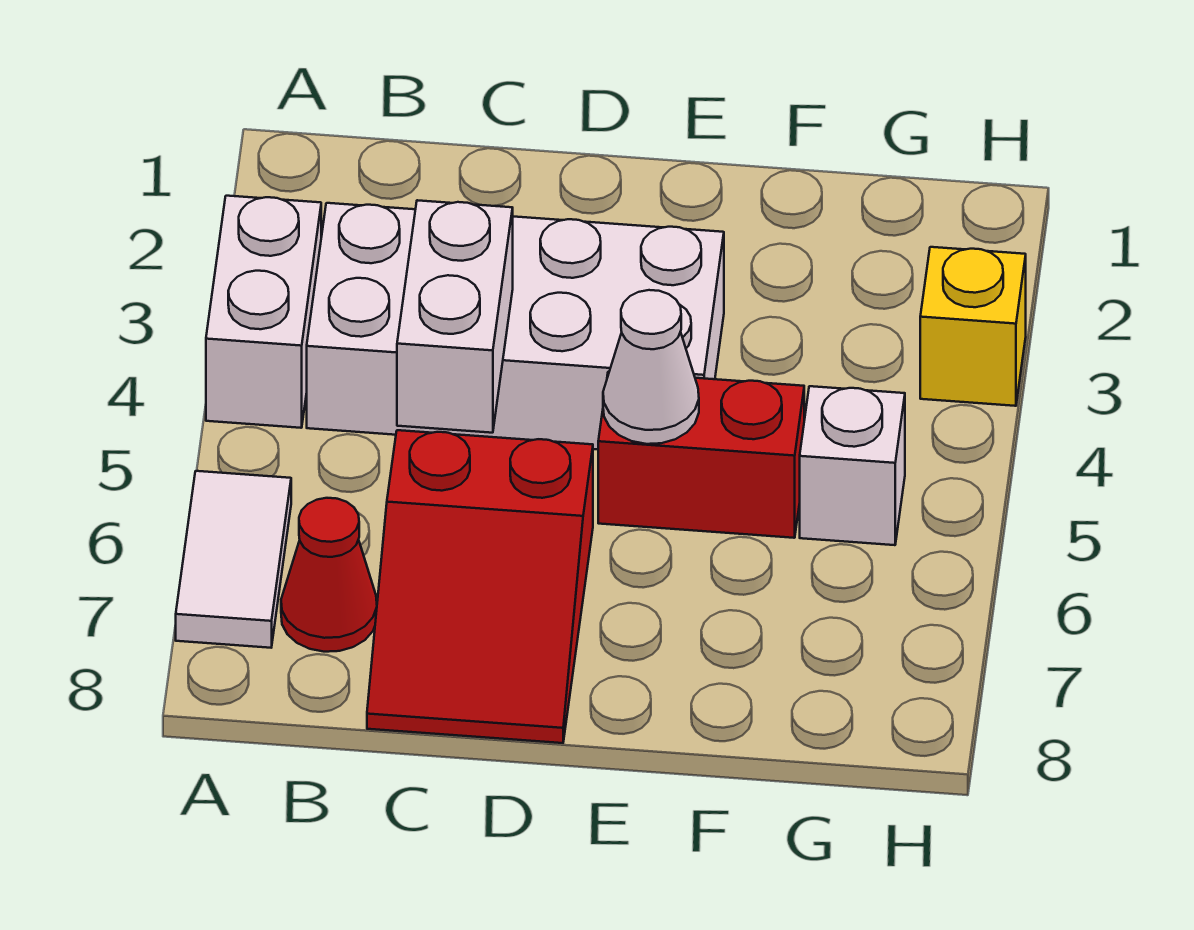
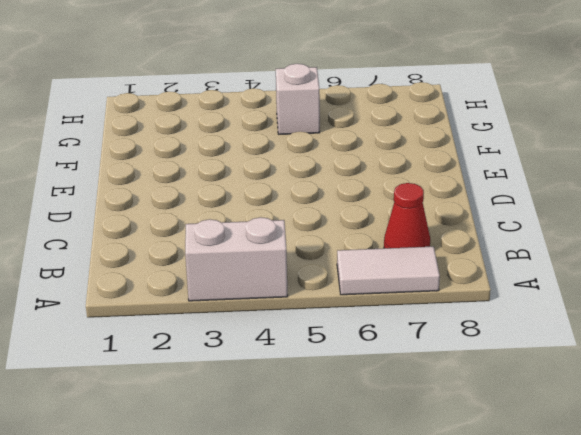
none -> white 2x4 brick [307,203,724,449]
none -> red 2x3 slope [367,430,593,743]

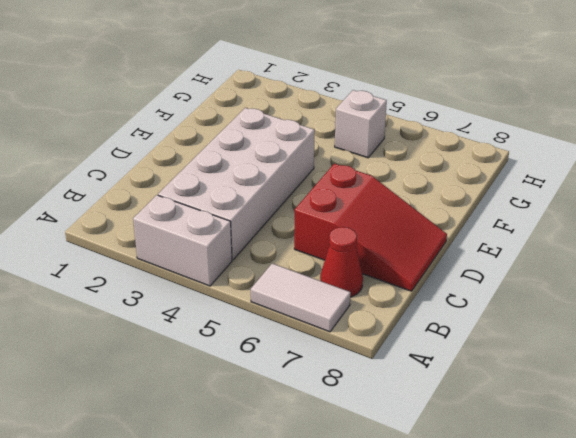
none -> red 1x2 brick [598,372,804,538]
none -> yellow 1x1 brick [920,247,1026,406]

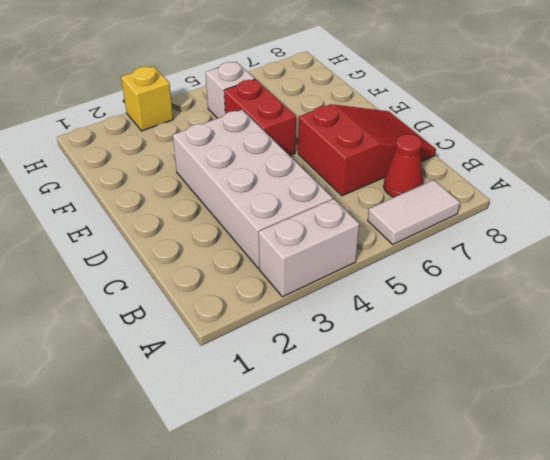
none -> white 1x2 brick [397,200,513,433]
none -> white 1x1 cone [603,290,699,444]

